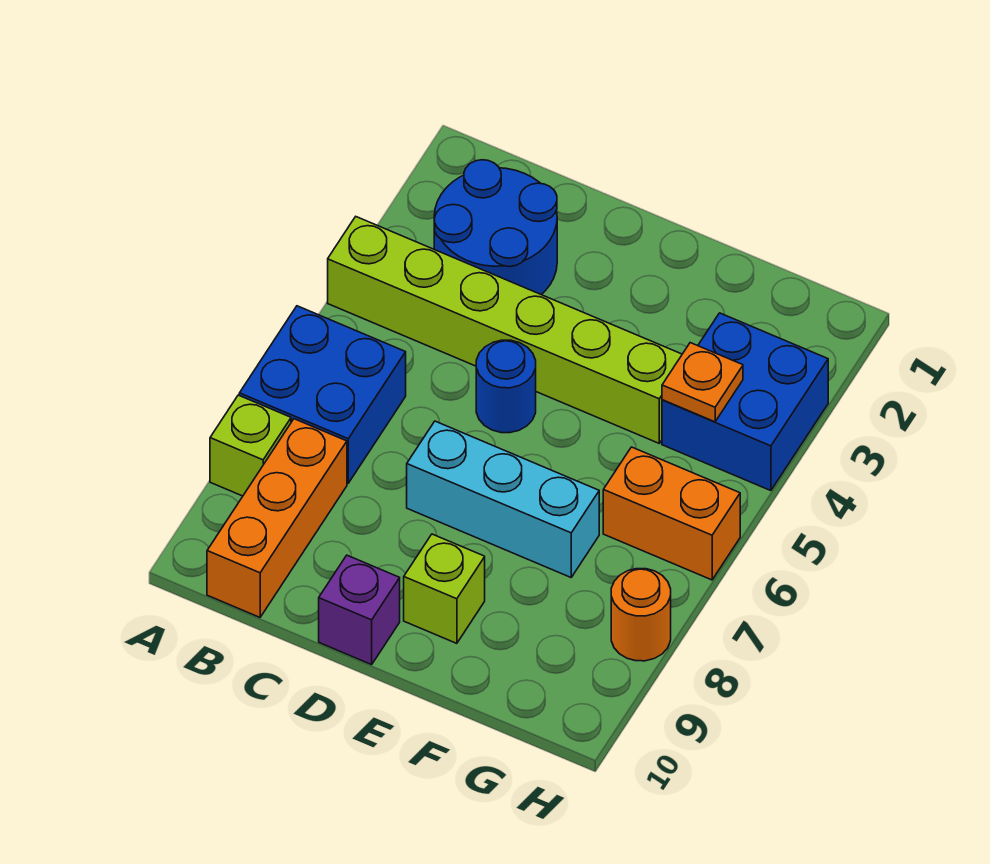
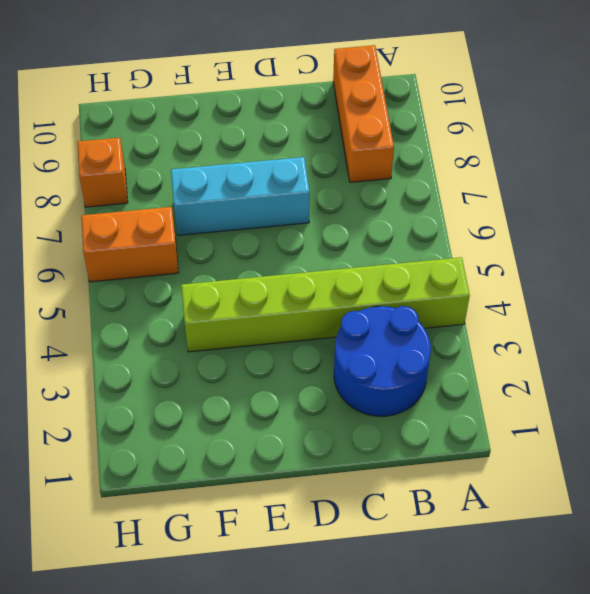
orange 1x1 brick [77,138,128,207] -> orange 1x1 round brick [611,569,671,661]
none -> blue 2x2 brick [239,306,406,483]
none -> lime 1x1 brick [210,395,291,496]
none -> blue 1x1 round brick [476,340,536,433]

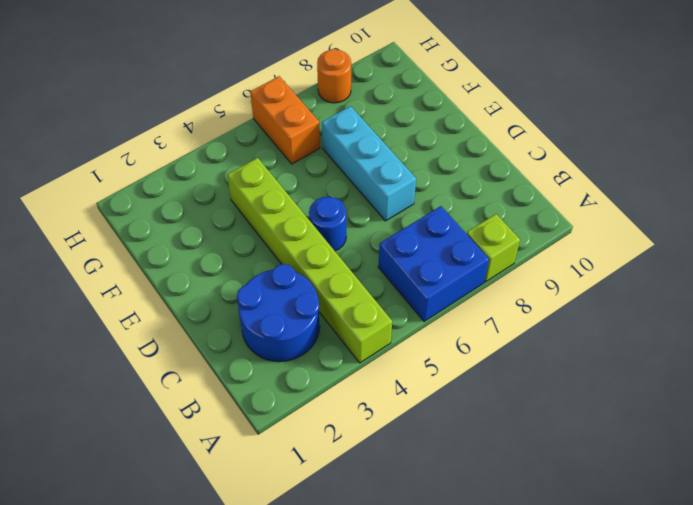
none -> orange 1x3 brick [207,419,347,617]
none -> purple 1x1 brick [319,555,400,665]
none -> lime 1x1 brick [404,534,485,643]

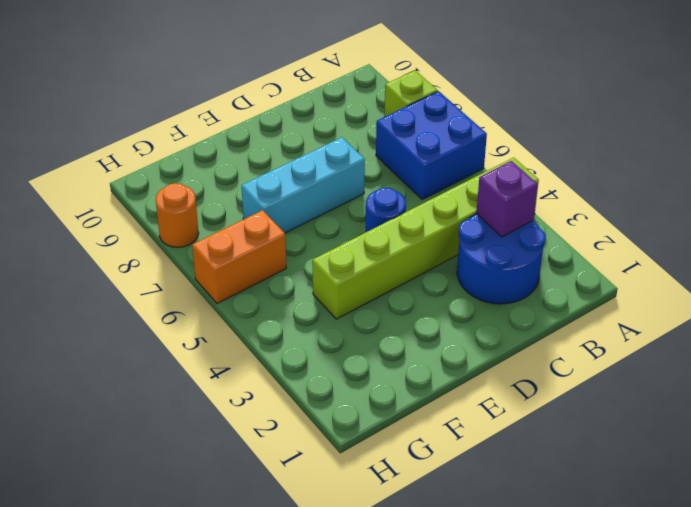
purple 1x1 brick [476,161,538,237] -> purple 1x1 brick moved to [319,555,400,665]
none -> orange 1x3 brick [207,419,347,617]
none -> lime 1x1 brick [404,534,485,643]
none -> blue 2x2 brick [662,313,828,491]

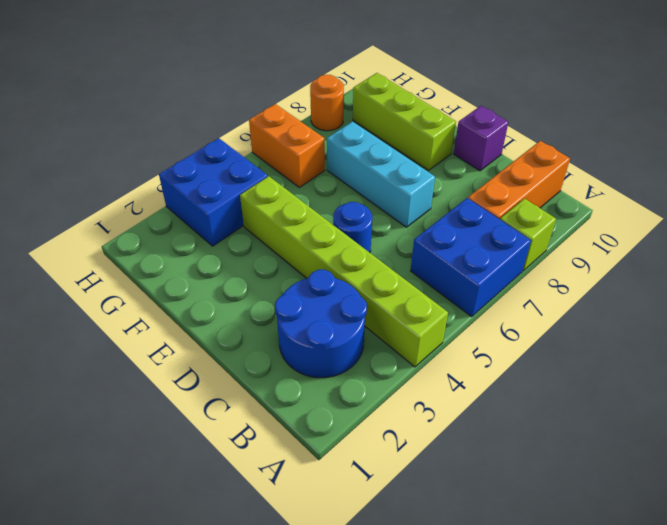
lime 1x3 brick [353,73,456,170] -> lime 1x1 brick [404,534,485,643]
none -> orange 1x1 plate [662,343,743,422]

